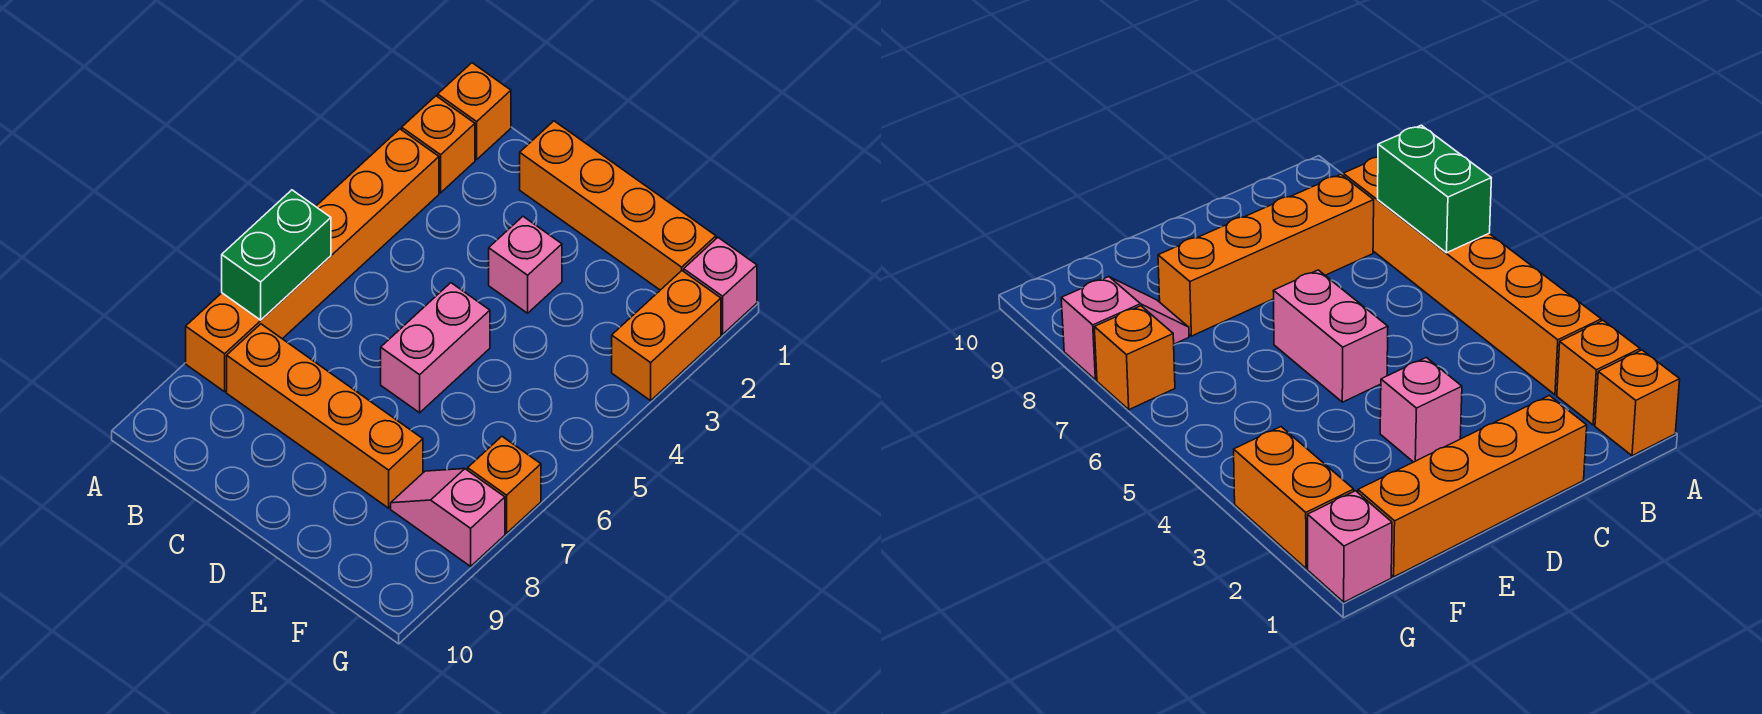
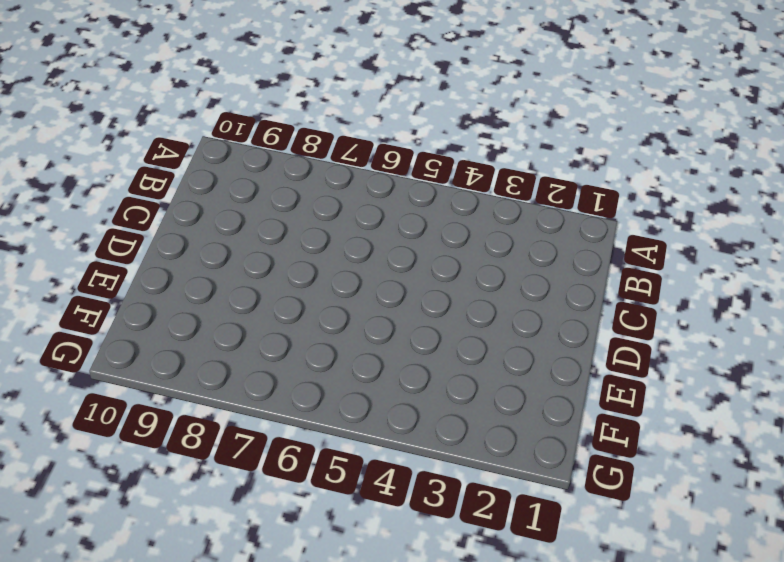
none -> orange 1x1 brick [438,63,511,160]
none -> orange 1x1 brick [402,96,475,193]
none -> orange 1x6 brick [186,129,439,392]

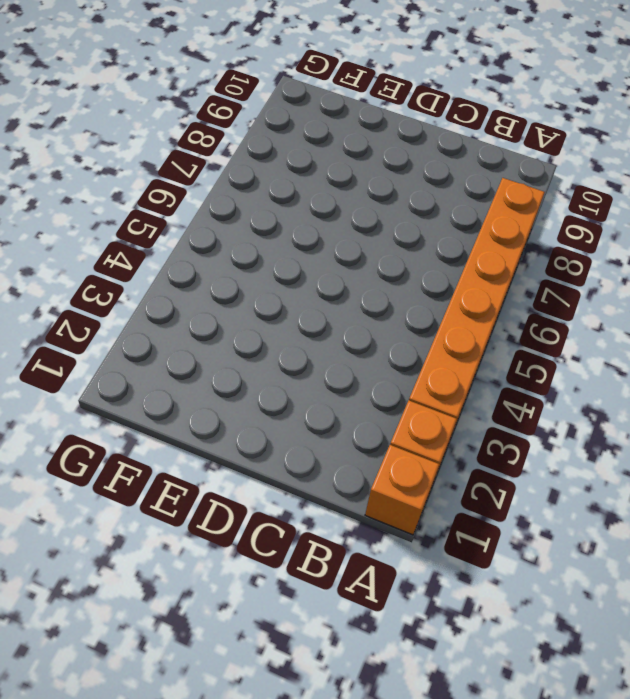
none -> orange 1x4 brick [227,324,423,508]
none -> orange 1x4 brick [520,121,716,290]
none -> pink 1x1 brick [489,217,562,313]

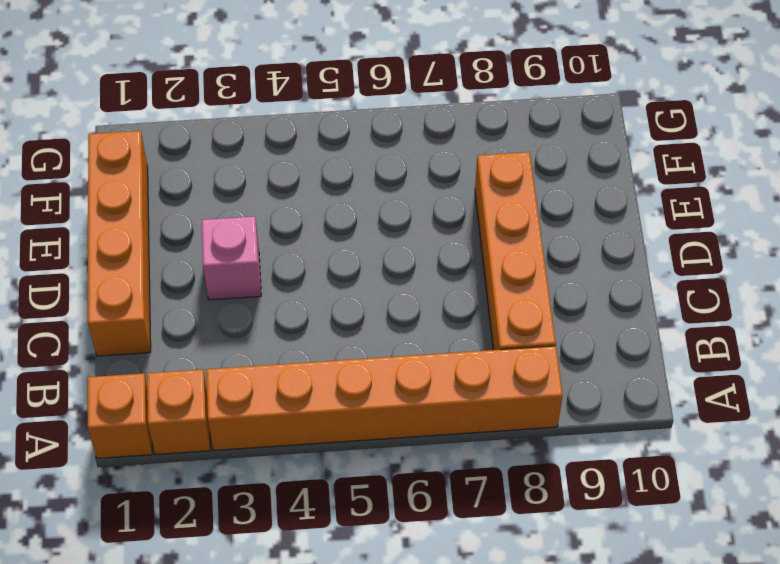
none -> pink 1x2 brick [381,283,490,413]
none -> pink 1x2 slope [391,469,505,566]
none -> pink 1x1 brick [684,238,757,334]

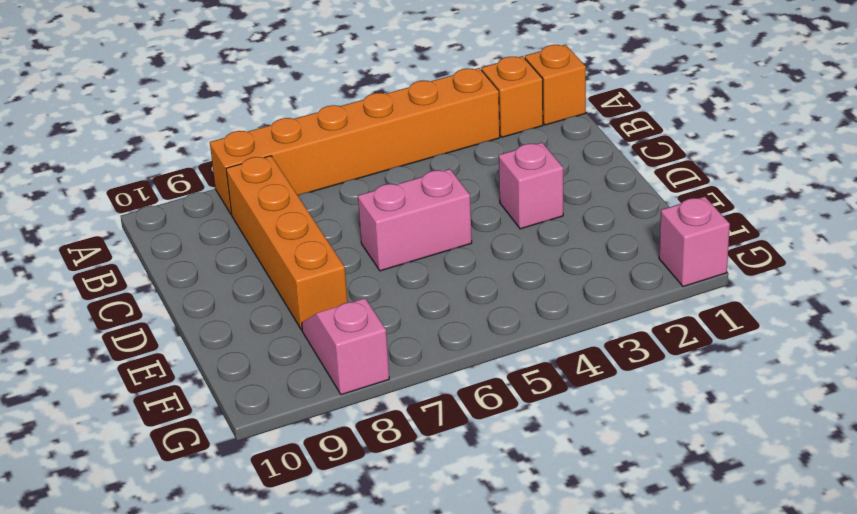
none -> orange 1x4 brick [520,121,716,290]
none -> orange 1x2 brick [612,271,721,401]
none -> orange 1x1 brick [468,436,541,533]

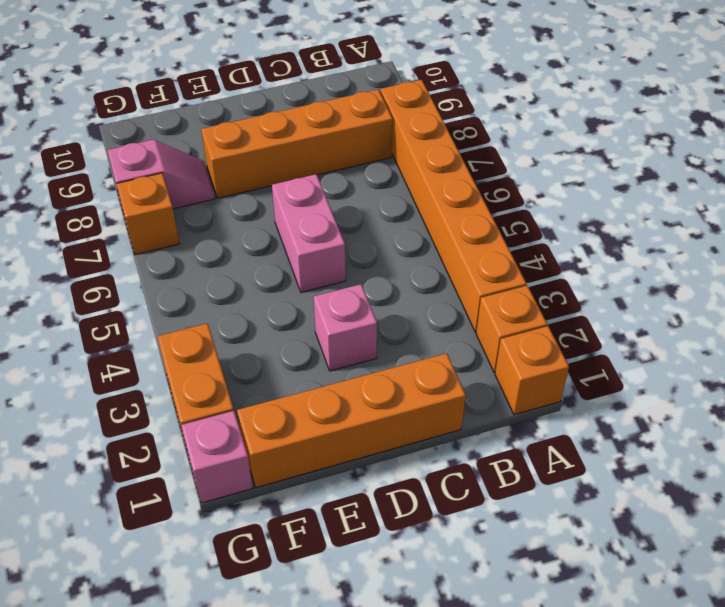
none -> green 1x2 brick [222,190,331,320]

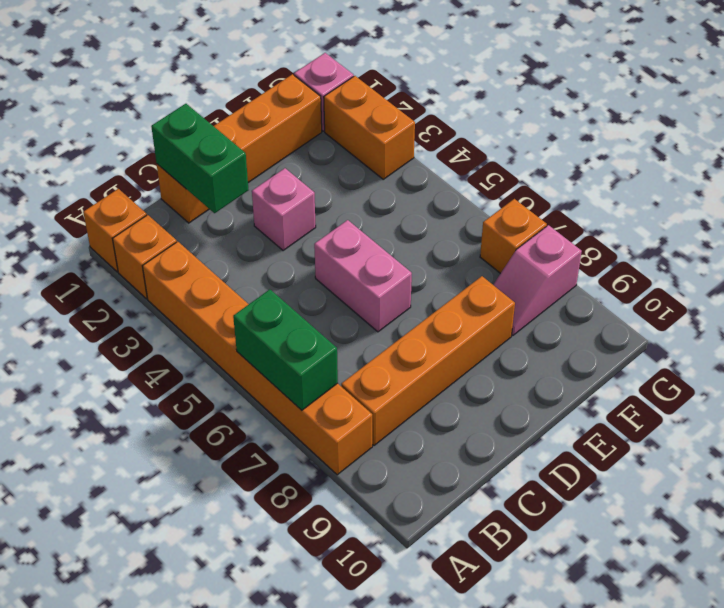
green 1x2 brick [151,104,248,213] -> none

